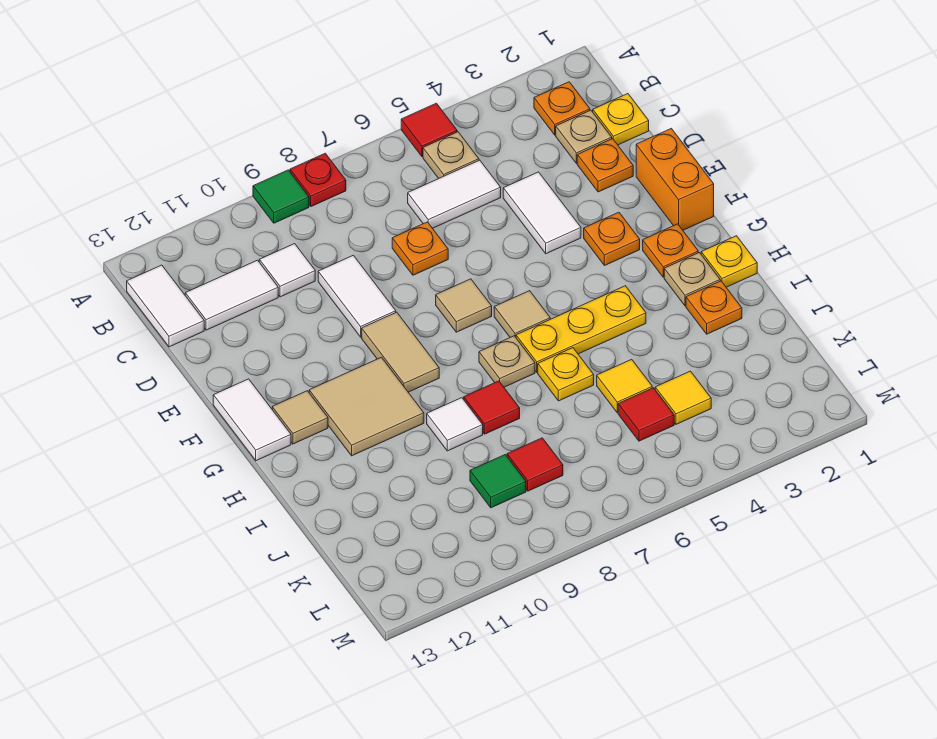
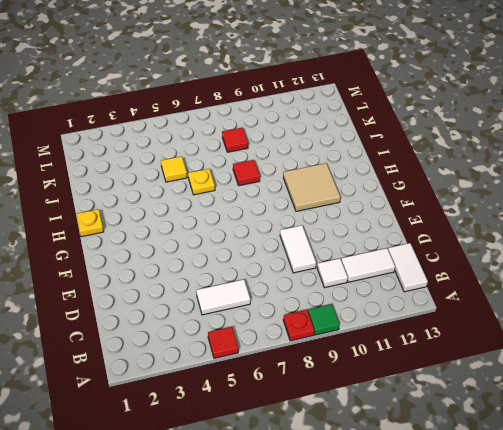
none -> orange 1x1 plate [534,82,590,135]
none -> tan 1x1 plate [423,132,479,179]
none -> yellow 1x1 plate [593,94,649,145]
none -> tan 1x1 plate [556,110,612,164]

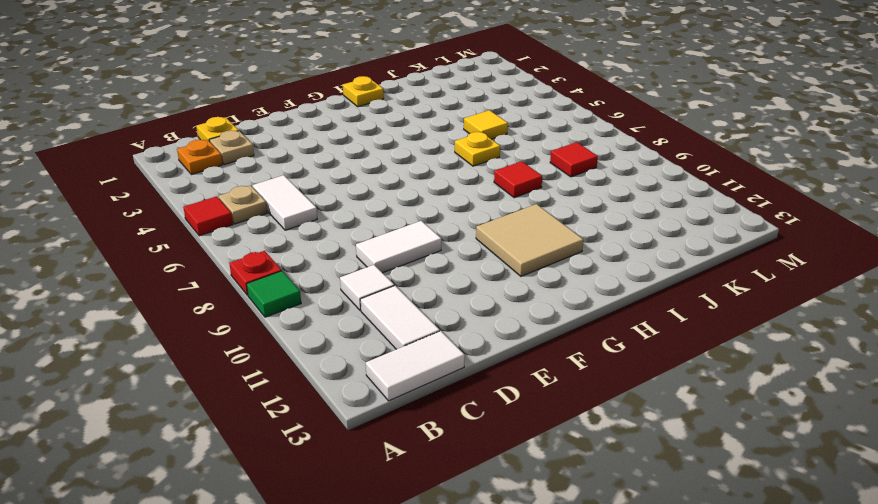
none -> orange 1x1 plate [577,139,633,192]
none -> white 1x2 tile [503,172,581,254]
none -> orange 1x1 plate [392,222,448,275]
none -> orange 1x2 brick [636,128,714,230]

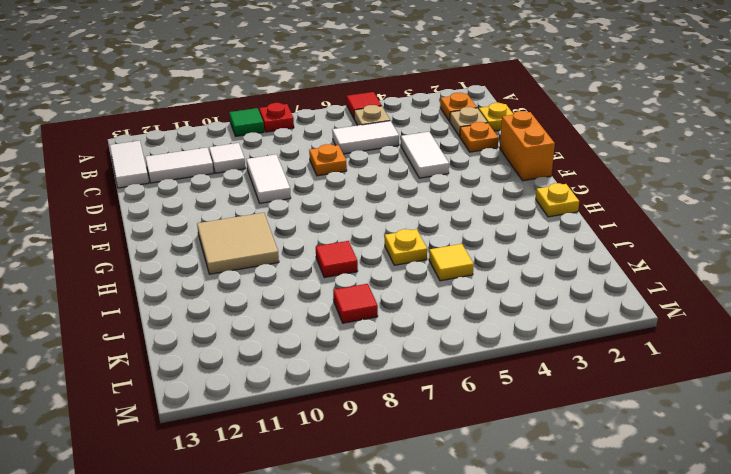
none -> orange 1x1 plate [584,212,640,266]
none -> tan 1x1 tile [436,279,492,332]
none -> tan 1x2 tile [362,312,439,392]
none -> white 1x2 tile [213,379,291,461]

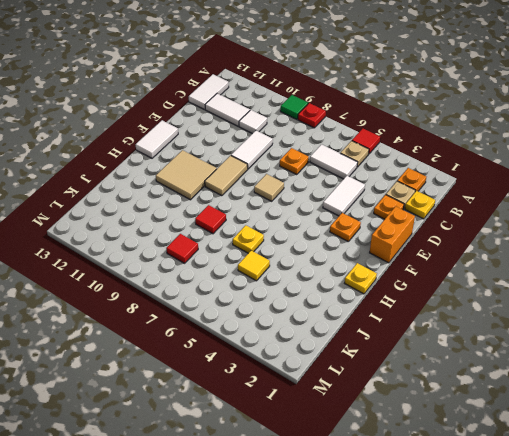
none -> orange 1x1 plate [643,224,698,277]
none -> tan 1x1 tile [494,291,550,337]
none -> tan 1x1 tile [272,391,328,444]
none -> tan 1x1 plate [664,253,720,306]

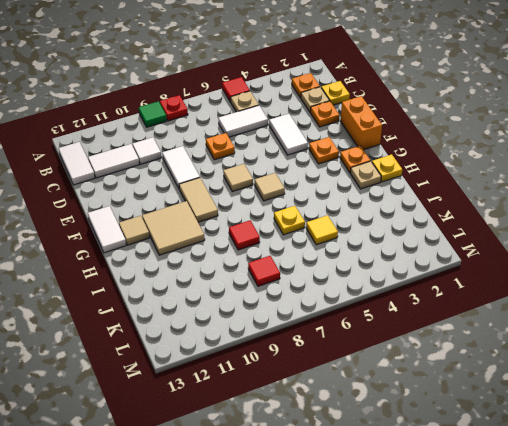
none -> yellow 1x3 plate [516,286,646,372]
none -> tan 1x1 plate [479,336,535,387]
none -> orange 1x1 plate [686,281,742,334]
none -> white 1x1 tile [427,398,483,451]

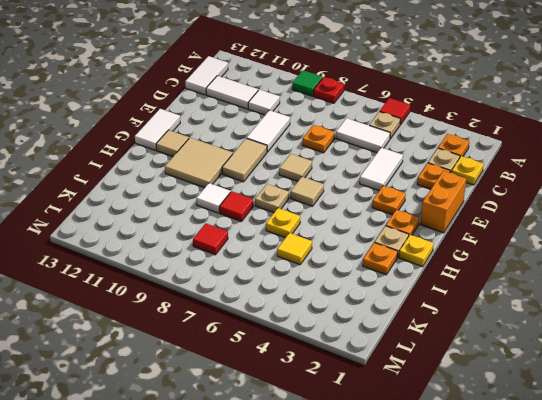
none -> yellow 1x3 plate [516,286,646,372]
none -> yellow 1x1 tile [655,371,711,424]
none -> red 1x1 tile [618,388,674,441]
none -> green 1x1 tile [470,455,526,508]

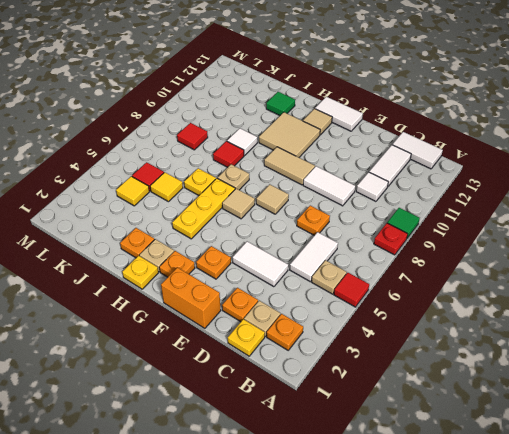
green 1x1 tile [266,92,295,116] -> green 1x1 tile moved to [470,455,526,508]

